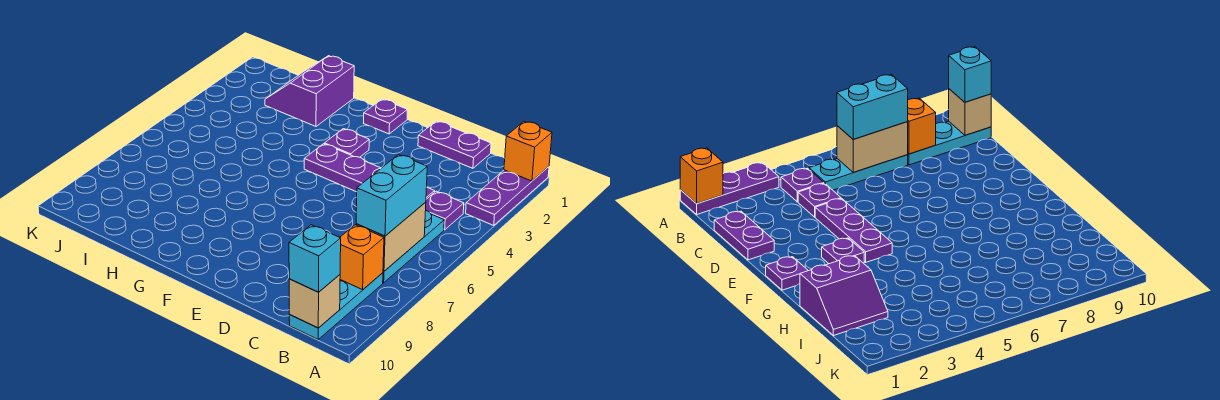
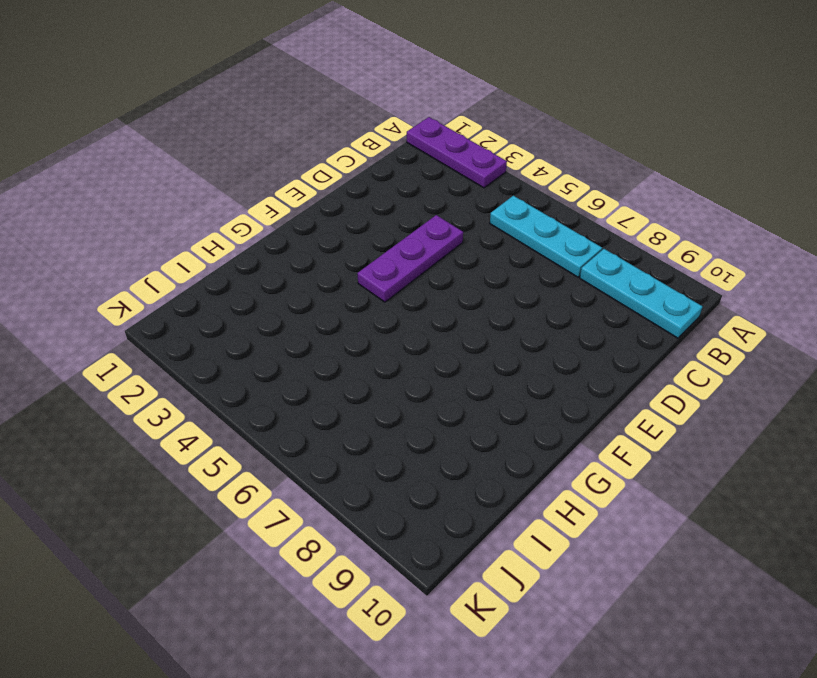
none -> purple 1x1 plate [426,191,464,230]
none -> purple 1x2 plate [418,121,491,168]
none -> purple 1x1 plate [798,183,841,217]

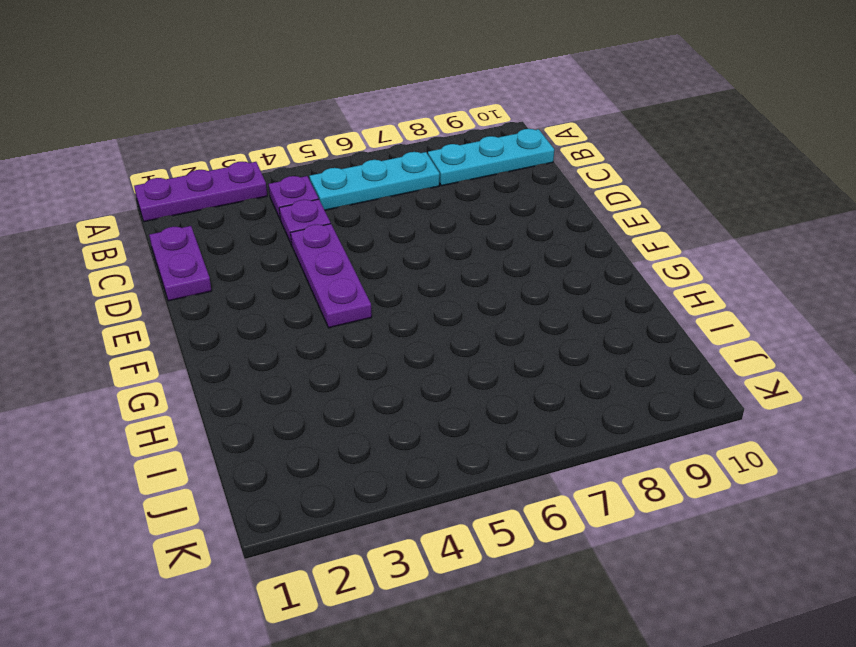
none -> purple 1x1 plate [364,99,407,134]
none -> purple 1x1 plate [324,129,369,157]
none -> purple 2x2 slope [265,56,354,126]

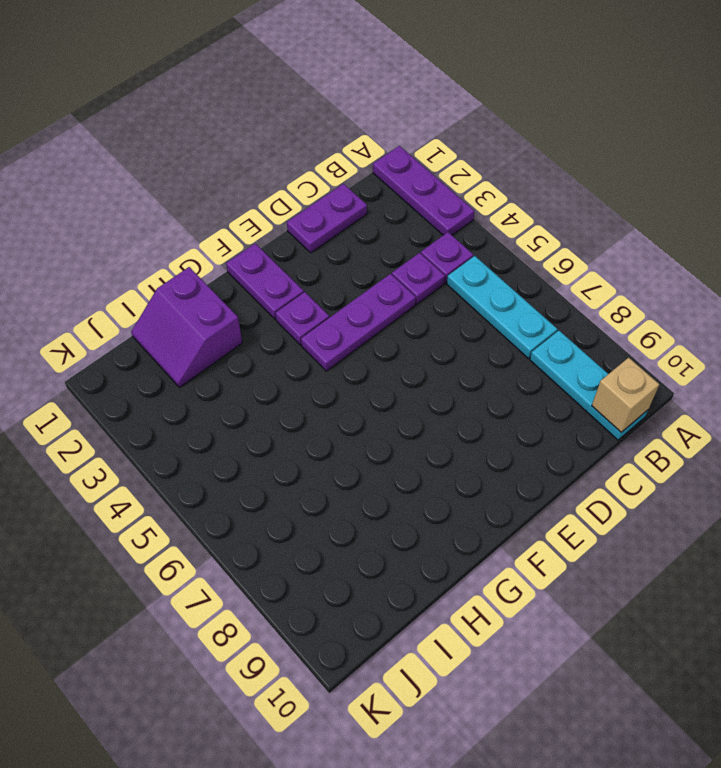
purple 1x2 plate [226,243,304,320] -> purple 1x1 plate [364,99,407,134]
none -> orange 1x1 brick [504,121,552,181]
none -> tan 1x2 brick [356,202,426,271]
none -> orange 1x1 brick [340,225,384,290]

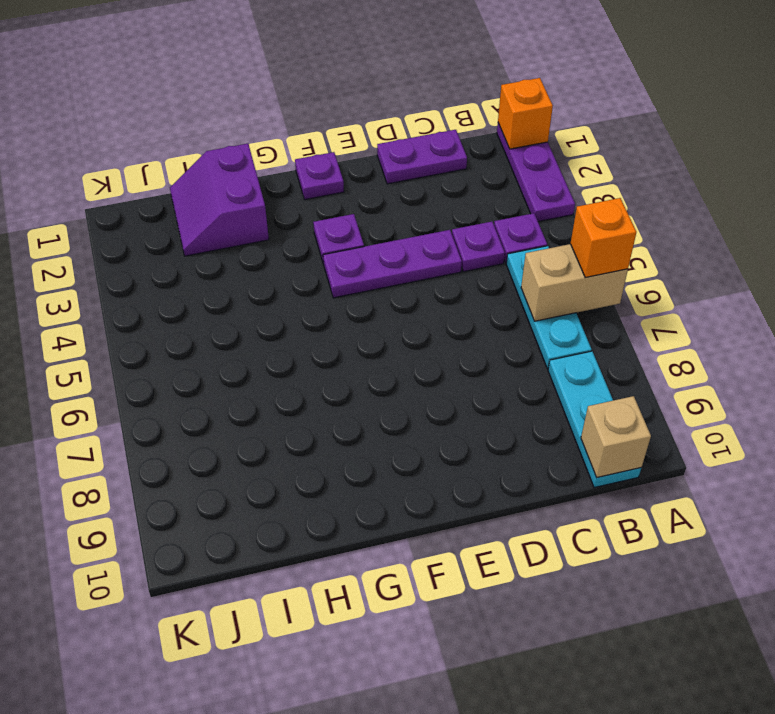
tan 1x2 brick [521,244,628,321] -> tan 1x2 brick turned to [356,202,426,271]
orange 1x1 brick [571,198,636,278] -> orange 1x1 brick moved to [340,225,384,290]
none -> cyan 1x2 brick [356,154,427,236]
none -> cyan 1x1 brick [289,225,341,292]

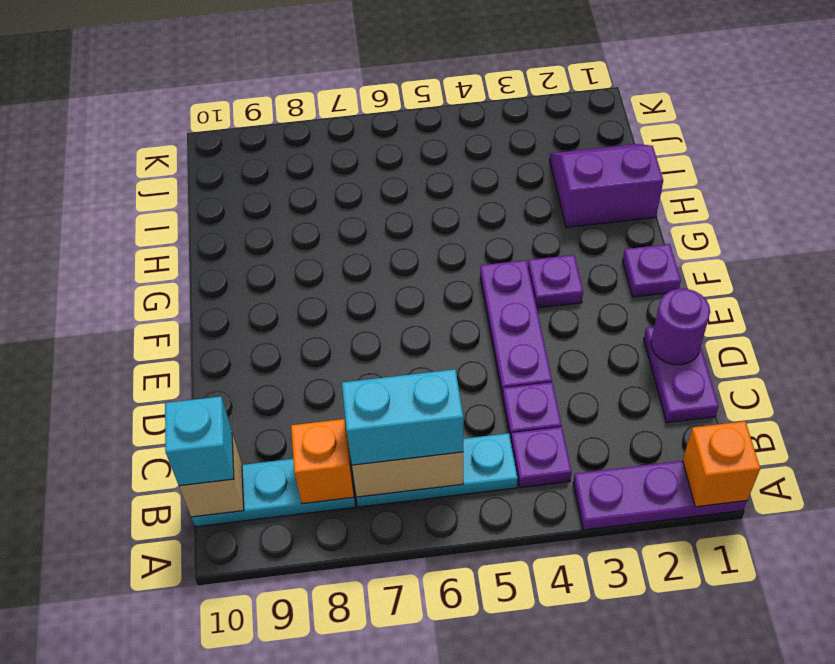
purple 1x1 round brick [651,289,710,365] -> none

